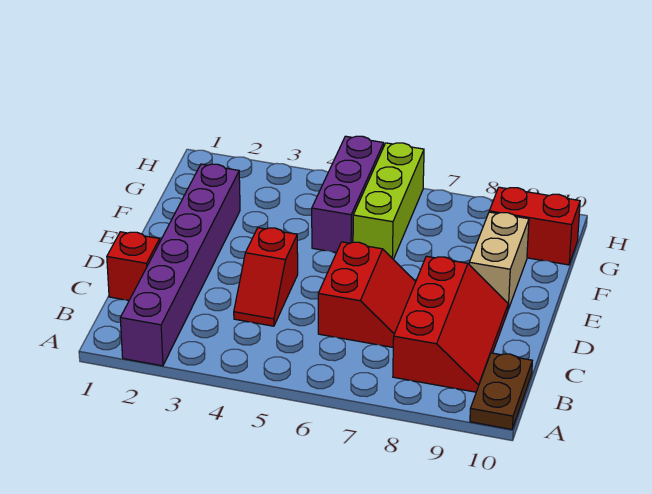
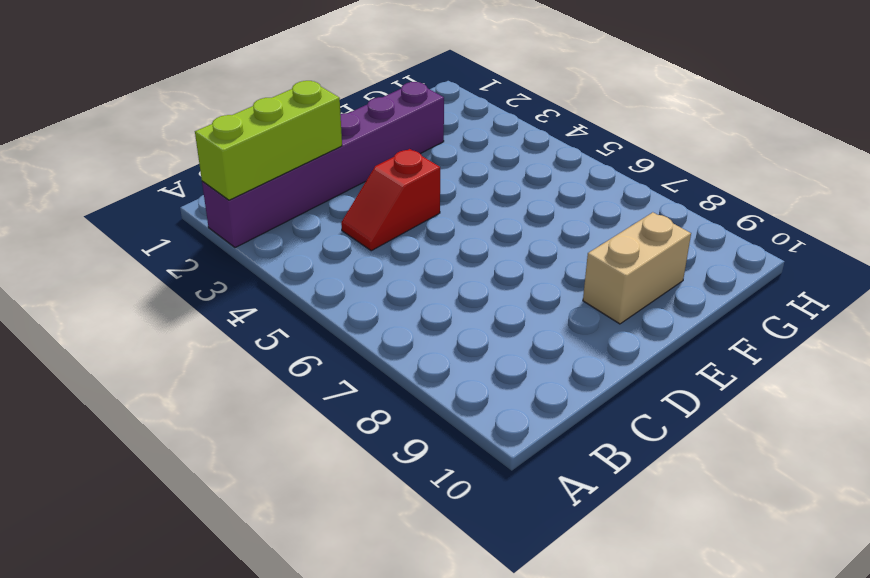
lime 1x3 brick [195,81,342,200] -> lime 1x3 brick moved to [353,143,424,259]
none -> brown 1x2 plate [470,353,532,429]
none -> red 2x3 slope [393,256,508,392]

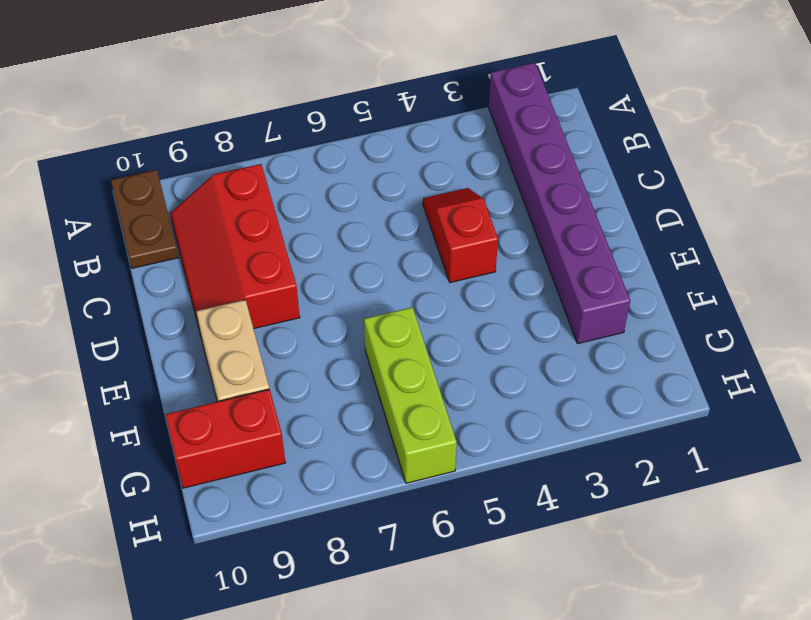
none -> red 1x1 brick [107,232,160,300]
none -> red 2x2 slope [318,242,416,347]

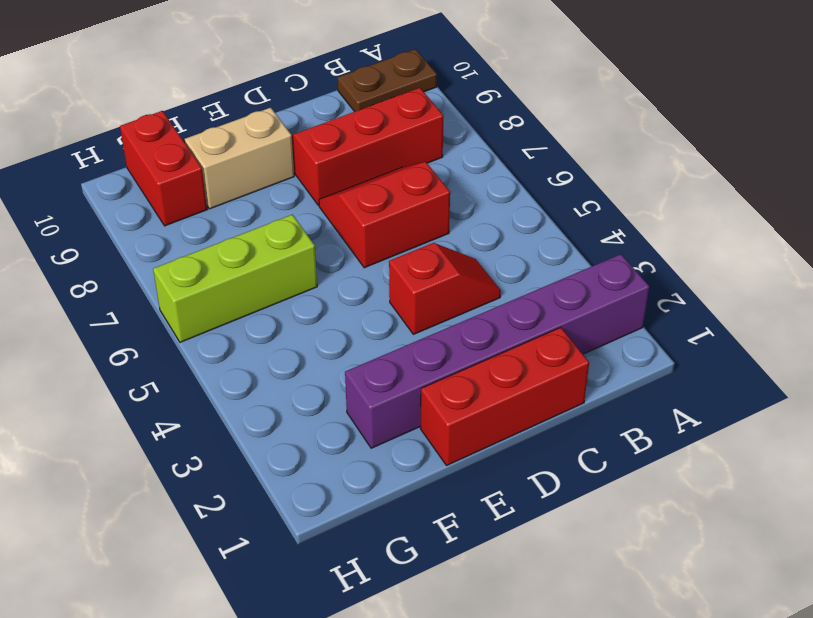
red 1x3 brick [420,327,589,465] -> red 1x1 brick [107,232,160,300]
none -> purple 1x3 brick [312,136,384,252]

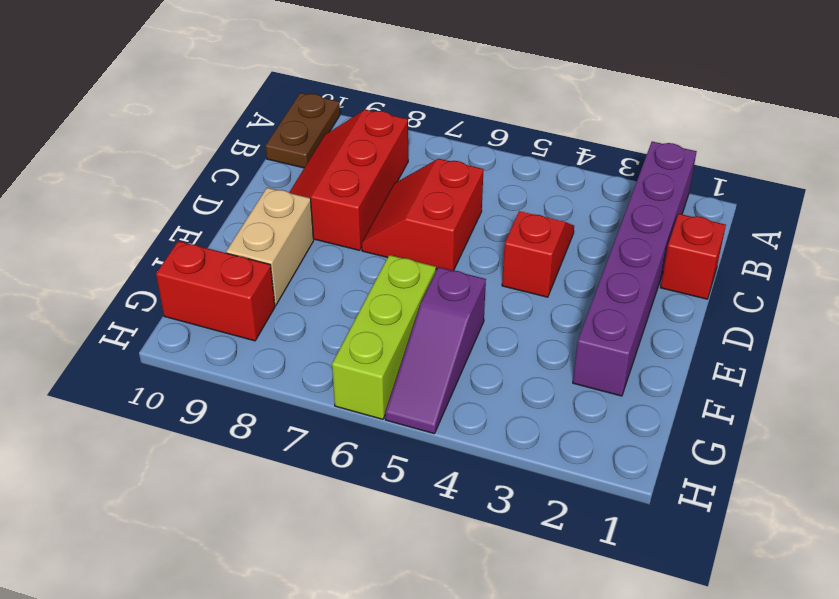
purple 1x3 slope [385,267,486,434] -> purple 1x3 brick [312,136,384,252]

